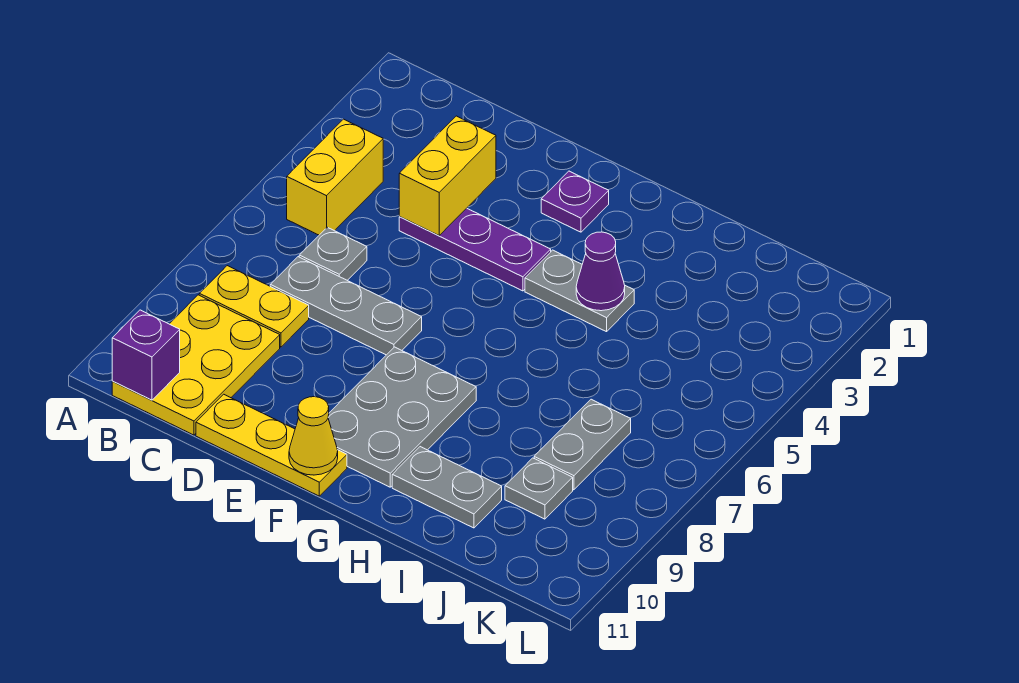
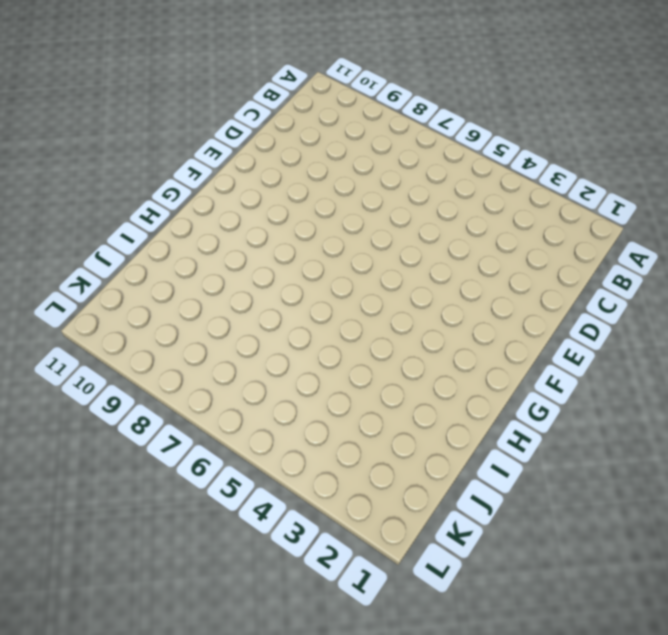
none -> yellow 1x2 brick [287,119,383,235]
none -> yellow 1x2 plate [199,266,309,347]
none -> yellow 2x3 plate [112,295,280,435]

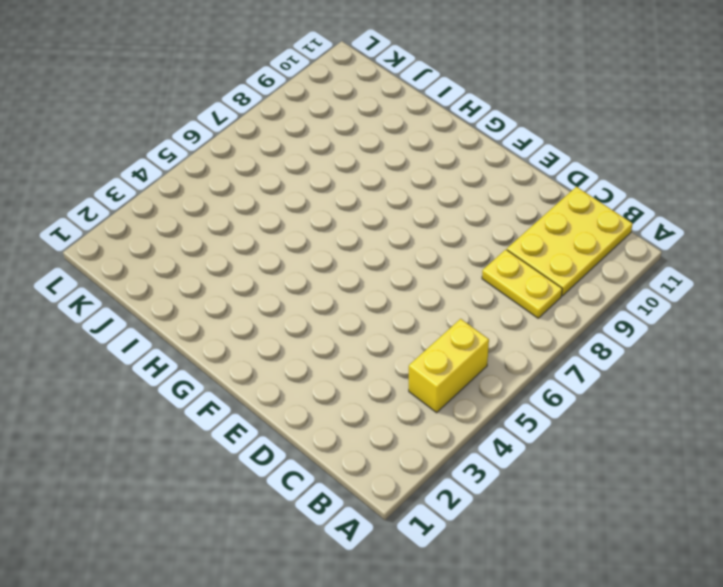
none -> grey 1x1 plate [299,227,367,280]
none -> grey 1x3 plate [270,257,422,355]
none -> purple 1x3 plate [399,208,551,291]

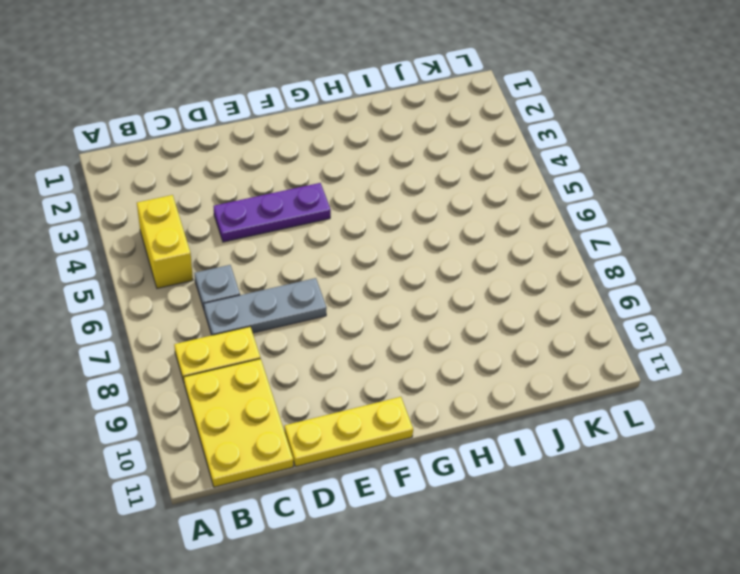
none -> purple 1x1 plate [541,171,609,232]
none -> grey 2x3 plate [328,347,476,487]
none -> grey 1x2 plate [525,250,634,332]

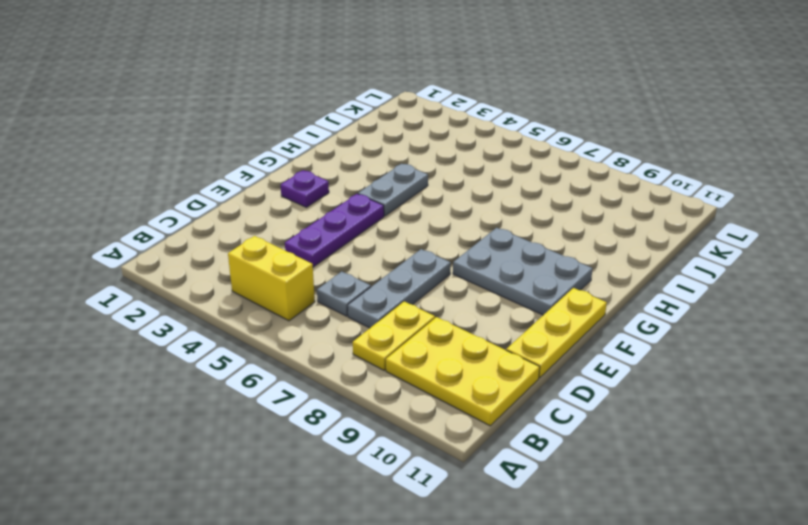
none -> grey 1x2 plate [392,447,502,528]
none -> grey 1x2 plate [534,399,631,490]
none -> grey 1x1 plate [505,458,573,519]

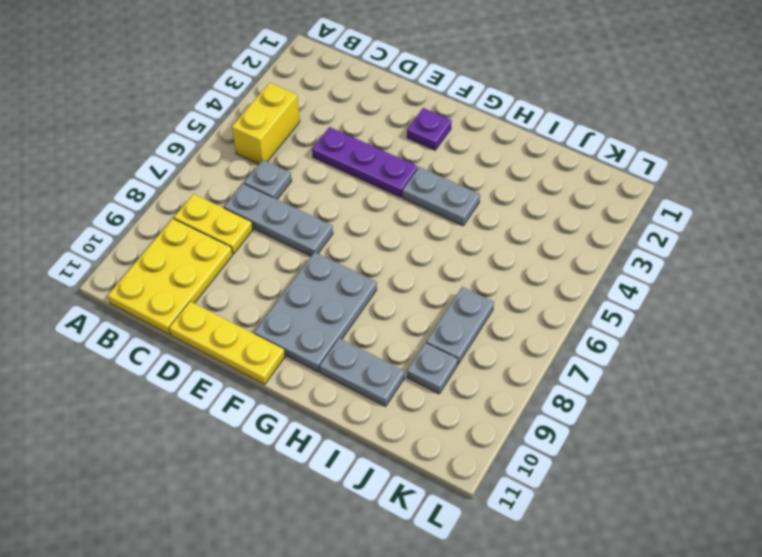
none -> purple 1x1 brick [112,310,180,400]
none -> yellow 1x2 brick [399,116,496,235]
none -> yellow 1x1 cone [289,397,338,475]

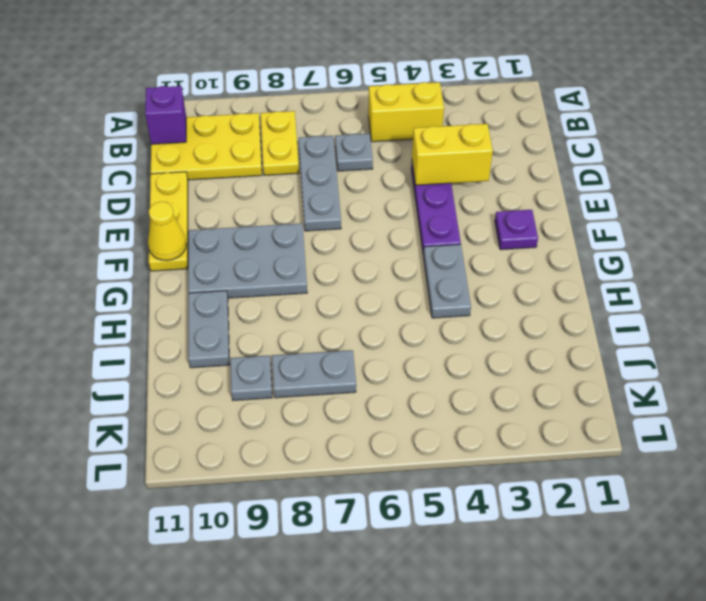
none -> purple 1x1 cone [576,232,625,311]

